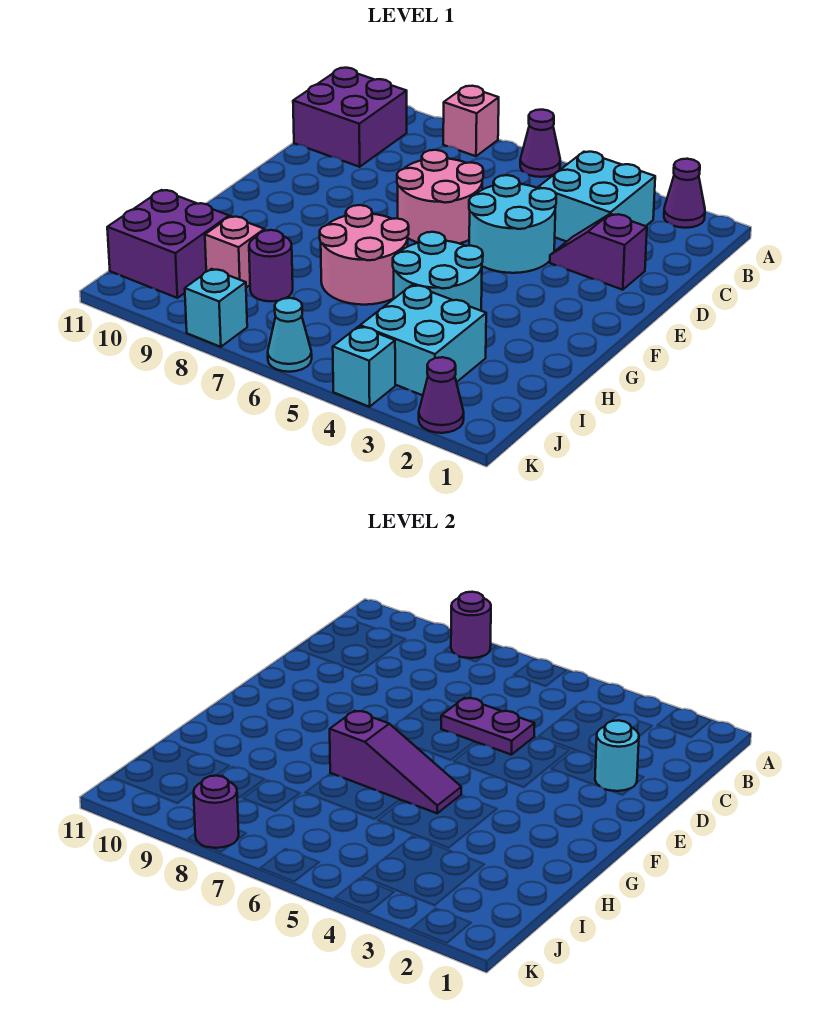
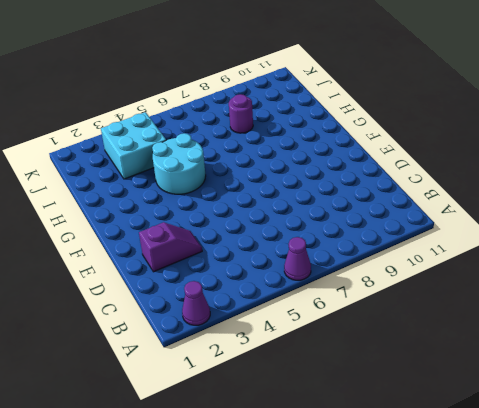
none -> pink 1x1 brick [443,86,499,156]
none -> cyan 2x2 brick [538,152,655,242]
none -> purple 2x2 brick [293,68,407,167]

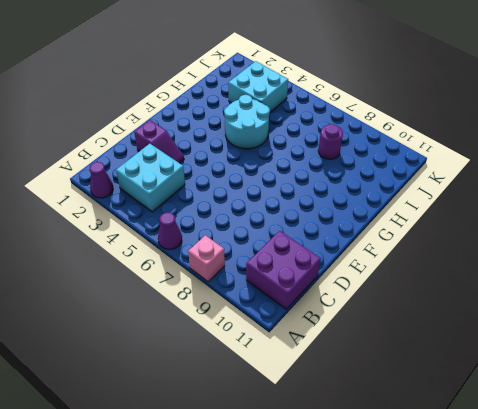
none -> cyan 2x2 round brick [469,175,556,273]
none -> pink 2x2 round brick [397,150,483,244]
none -> pink 2x2 round brick [320,205,409,305]

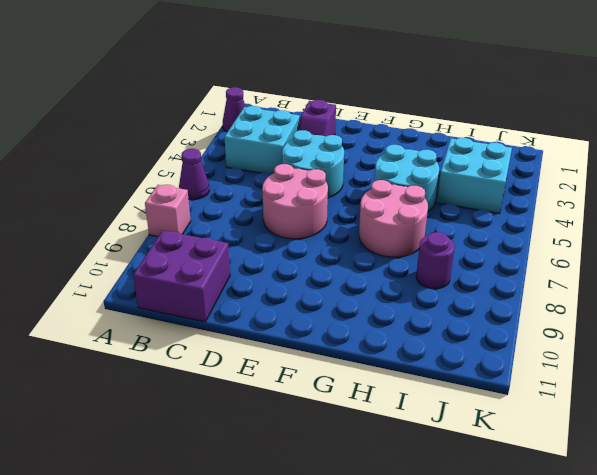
none -> pink 1x1 brick [205,216,264,287]
none -> purple 2x2 brick [107,190,229,298]
none -> purple 1x1 cone [419,357,464,433]

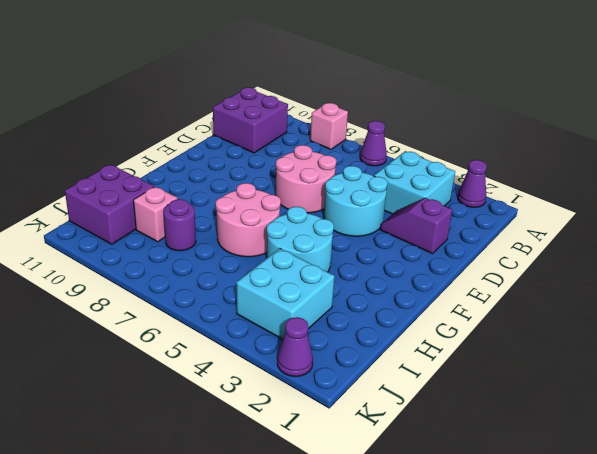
none -> cyan 1x1 brick [333,326,395,407]
none -> cyan 1x1 cone [268,298,312,372]
none -> cyan 1x1 brick [185,269,247,347]

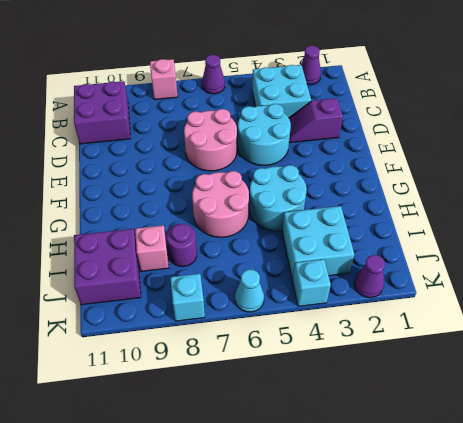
none -> purple 1x1 round brick [451,592,491,658]
none -> cyan 1x1 round brick [595,720,639,791]
none -> purple 1x2 plate [441,698,535,755]

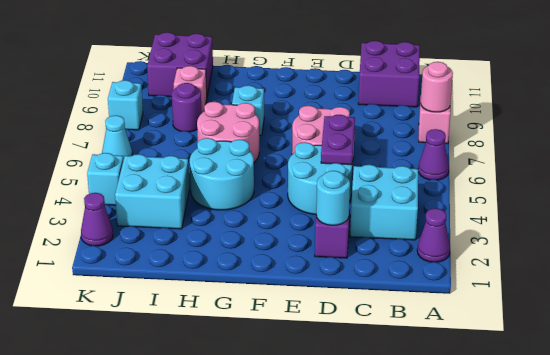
pink 1x1 round brick [421,62,453,112] -> purple 1x1 round brick [451,592,491,658]
cyan 1x1 brick [232,85,264,135] -> none
none -> purple 1x3 slope [330,711,461,813]
none -> purple 1x1 round brick [194,775,239,848]

